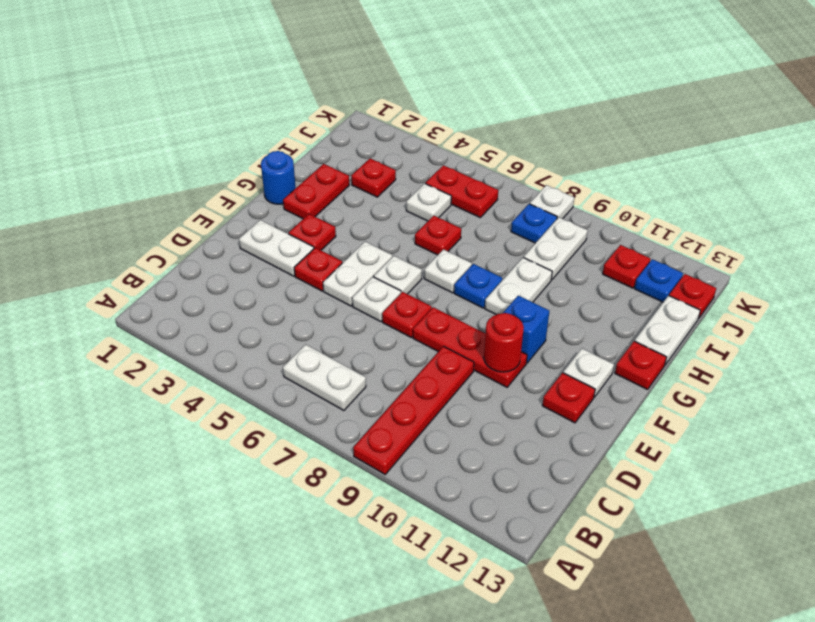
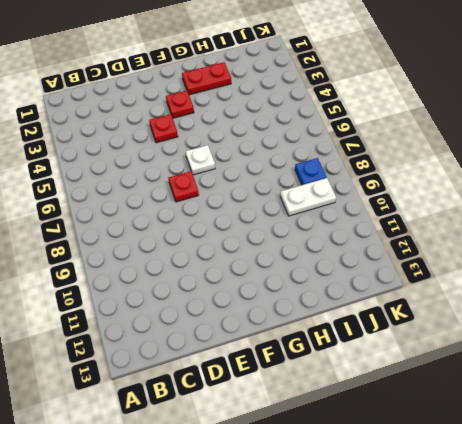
none -> red 1x4 plate [353,346,474,474]
none -> white 1x2 plate [283,344,366,410]
none -> white 1x2 plate [239,220,314,276]
none -> white 1x2 plate [323,242,392,306]

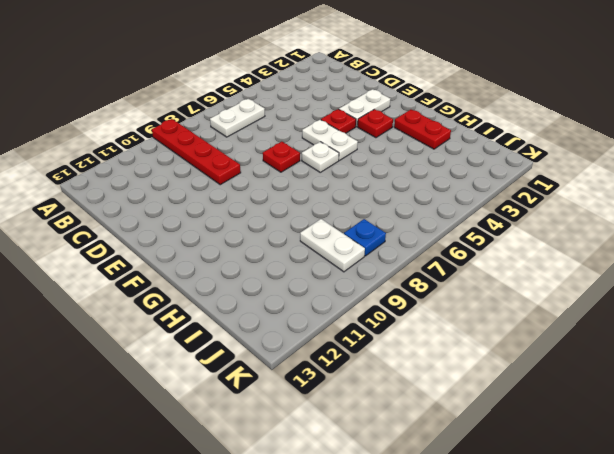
none -> white 1x1 plate [352,277,401,322]
none -> red 1x3 plate [413,307,527,387]
none -> red 1x1 plate [542,373,595,423]
none -> blue 1x1 brick [503,296,549,363]

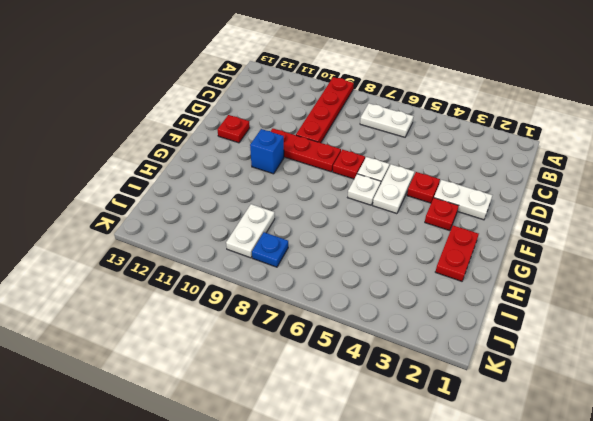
none -> white 1x1 plate [563,349,614,397]
none -> blue 1x1 round brick [261,151,296,204]
none -> white 1x1 plate [424,249,472,293]
none -> blue 1x1 plate [454,264,502,308]

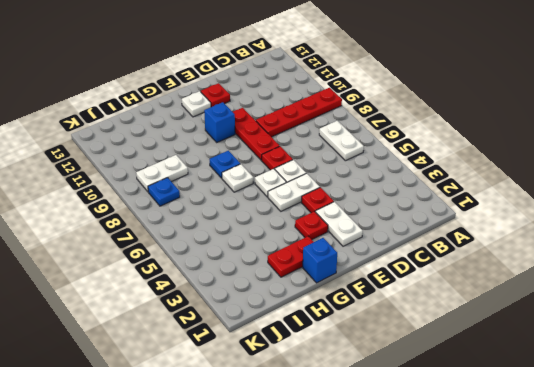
blue 1x1 brick [303,238,337,283] -> blue 1x1 round brick [261,151,296,204]
none -> white 1x2 plate [485,258,552,315]
none -> red 1x1 plate [615,341,666,390]
none -> red 1x1 plate [415,216,461,255]
none -> white 1x2 plate [635,296,700,365]

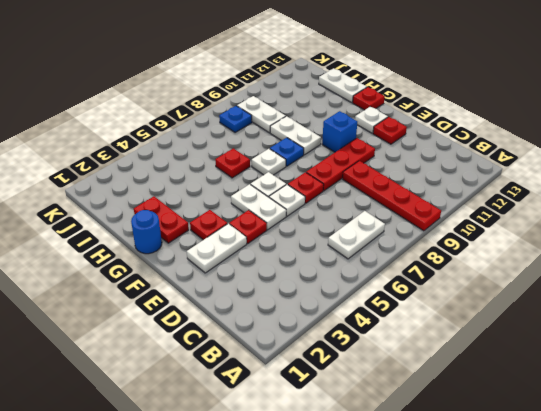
none -> red 1x1 plate [351,158,396,197]
none -> white 1x1 plate [406,184,451,221]
none -> red 1x2 plate [425,165,498,217]
none -> red 1x1 plate [603,245,650,288]

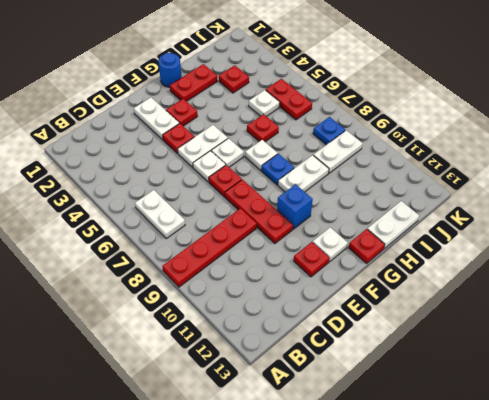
none -> red 1x1 plate [603,245,650,288]
none -> blue 1x1 plate [634,259,683,302]
none -> red 1x1 plate [669,274,716,319]
none -> white 1x1 plate [530,185,574,219]

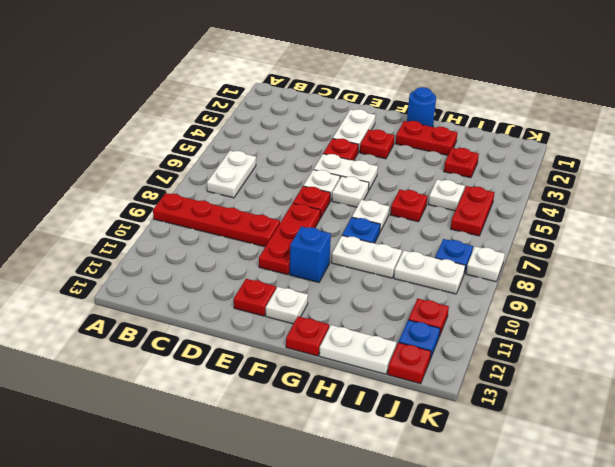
none -> red 1x1 round brick [484,313,524,372]

